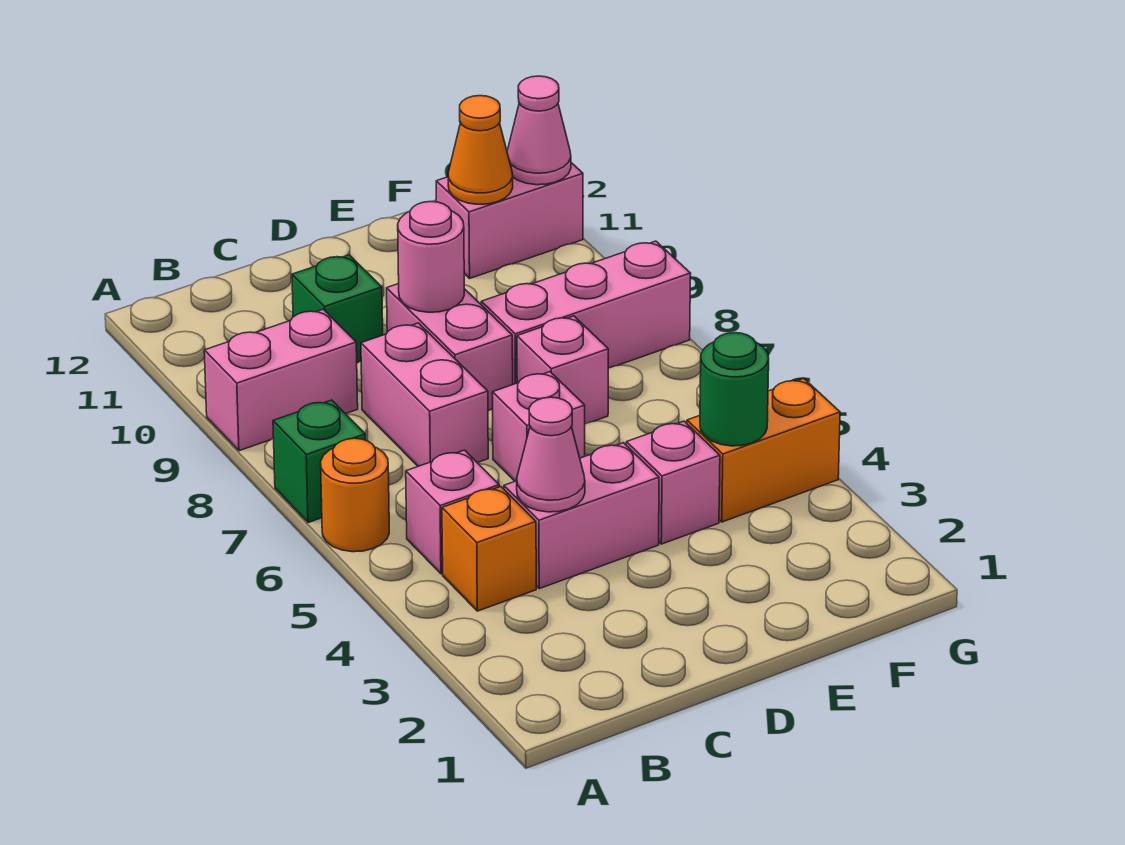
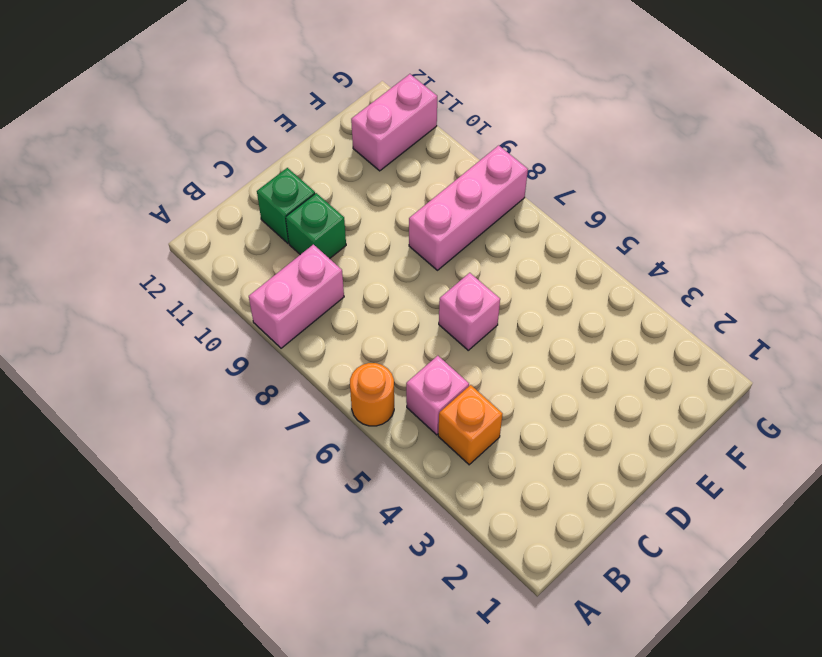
green 1x1 brick [257,168,315,243] -> green 1x1 brick moved to [273,400,365,523]
none -> pink 1x2 brick [504,443,659,589]
none -> pink 1x2 brick [361,323,488,466]
none -> pink 1x2 brick [387,284,513,411]

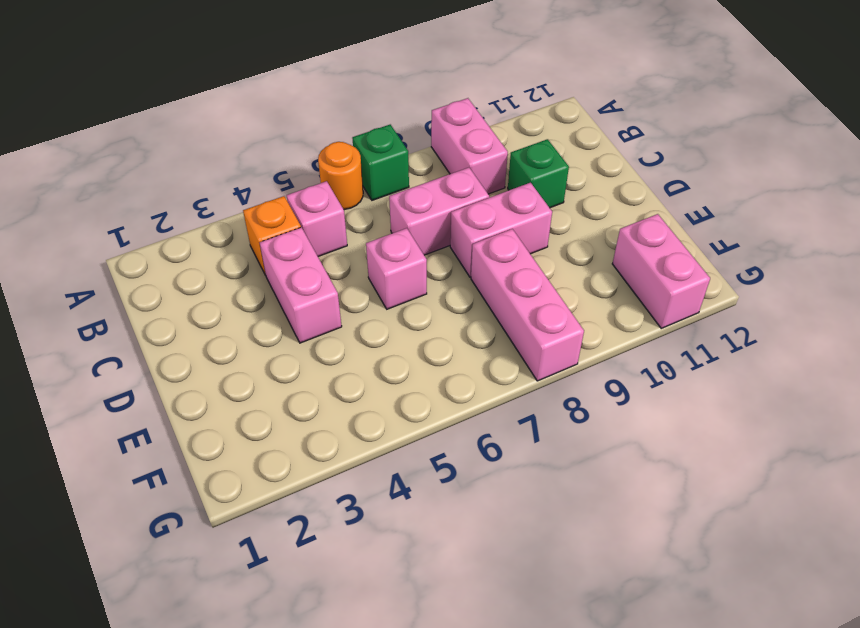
none -> pink 1x1 brick [626,421,720,544]
none -> pink 1x1 brick [517,316,608,424]
none -> orange 1x2 brick [687,378,840,522]

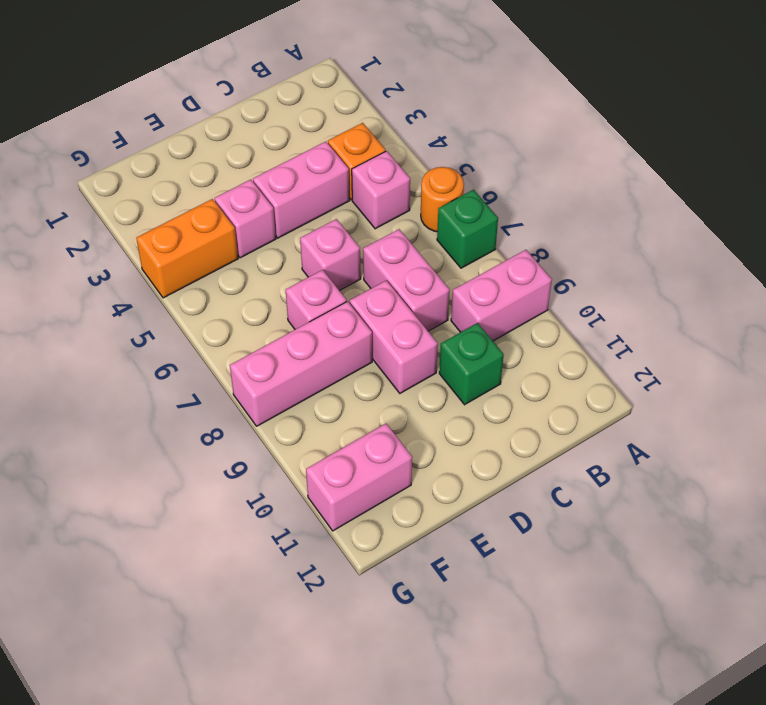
none -> pink 1x1 cone [517,397,585,512]
none -> pink 1x1 round brick [398,202,464,312]
none -> green 1x1 round brick [700,333,769,446]

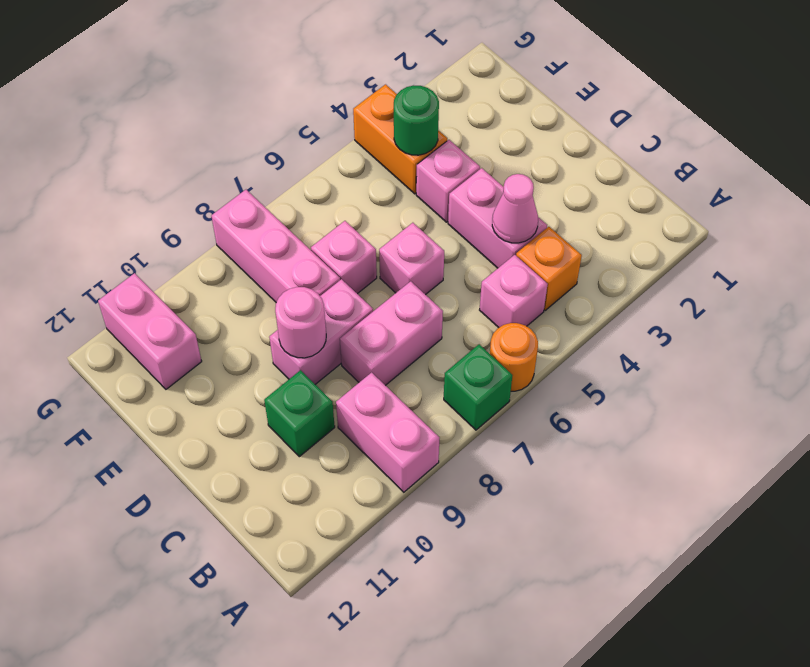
none -> orange 1x1 cone [448,96,513,204]
none -> pink 1x1 cone [507,76,571,185]

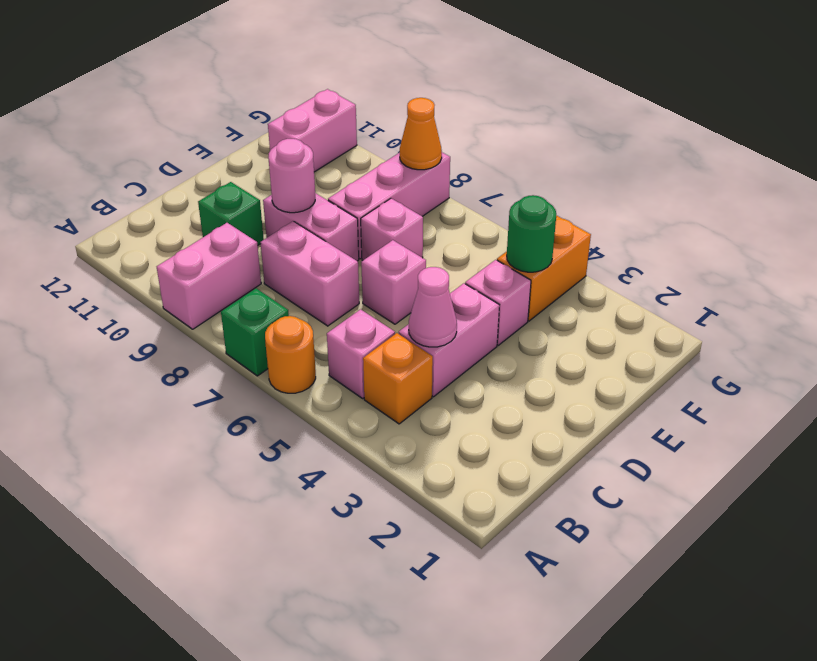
orange 1x1 cone [400,98,442,170] -> orange 1x1 cone moved to [448,96,513,204]
none -> pink 1x1 cone [507,76,571,185]

